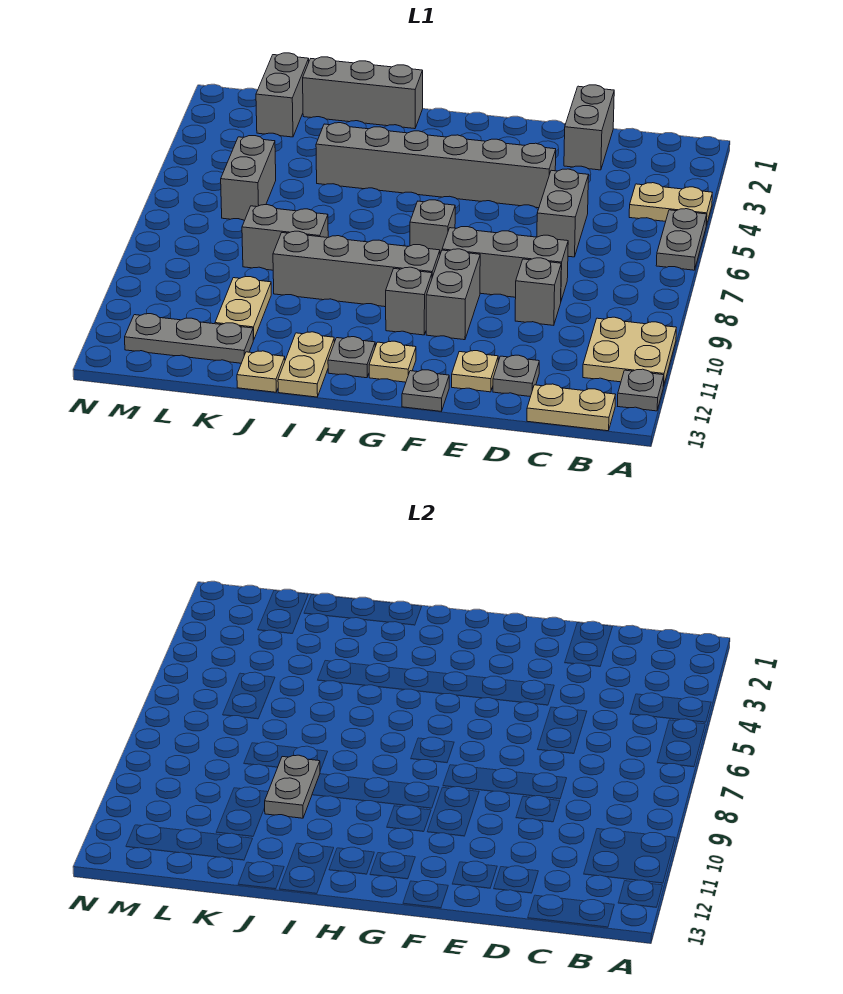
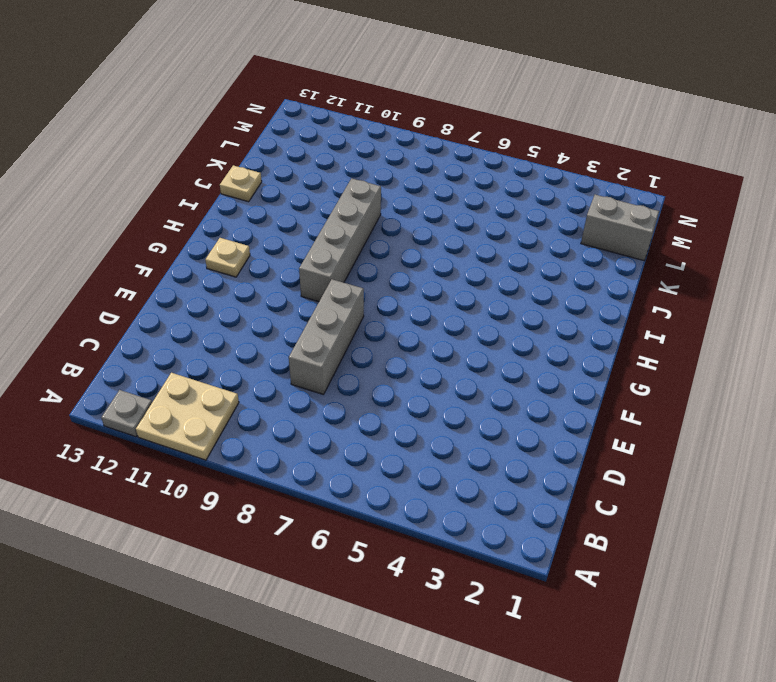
none -> tan 1x2 plate [629,183,712,225]
none -> grey 1x2 plate [656,209,707,270]
none -> tan 1x2 plate [527,384,615,431]

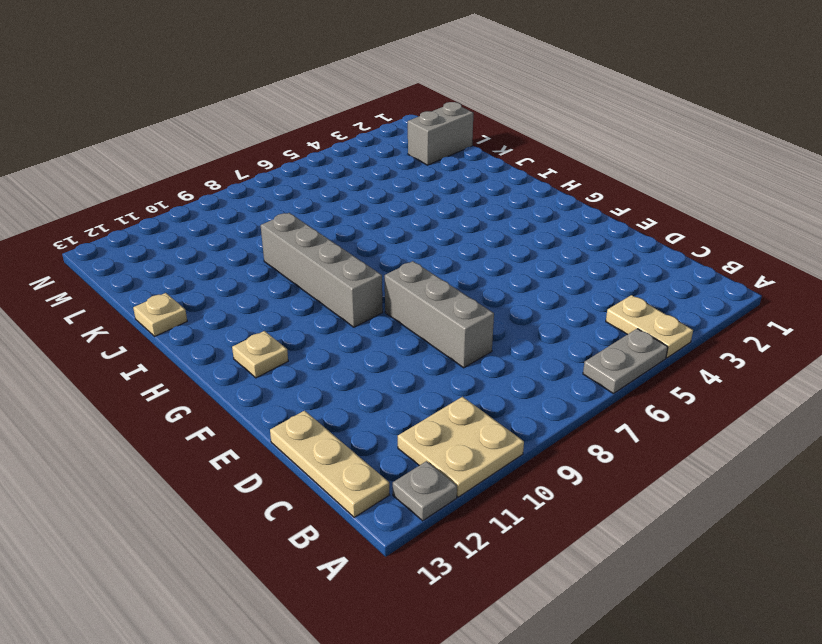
tan 1x3 plate [270,411,389,517] -> tan 1x2 plate [527,384,615,431]
none -> grey 1x2 brick [564,85,614,170]
none -> grey 1x2 brick [537,169,588,257]
none -> grey 1x1 brick [515,258,561,325]

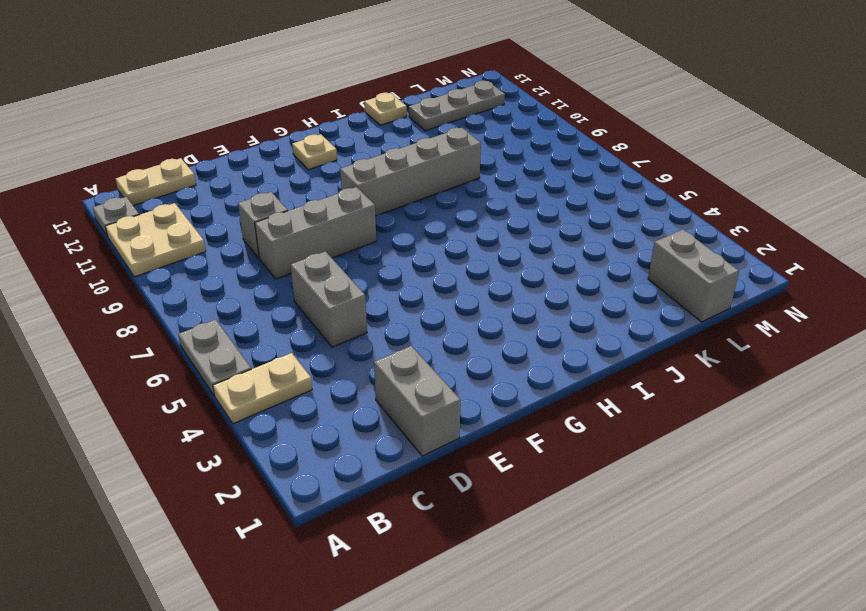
none -> grey 1x1 plate [493,355,539,397]
none -> grey 1x6 brick [316,123,556,208]
none -> tan 1x1 plate [452,351,498,392]

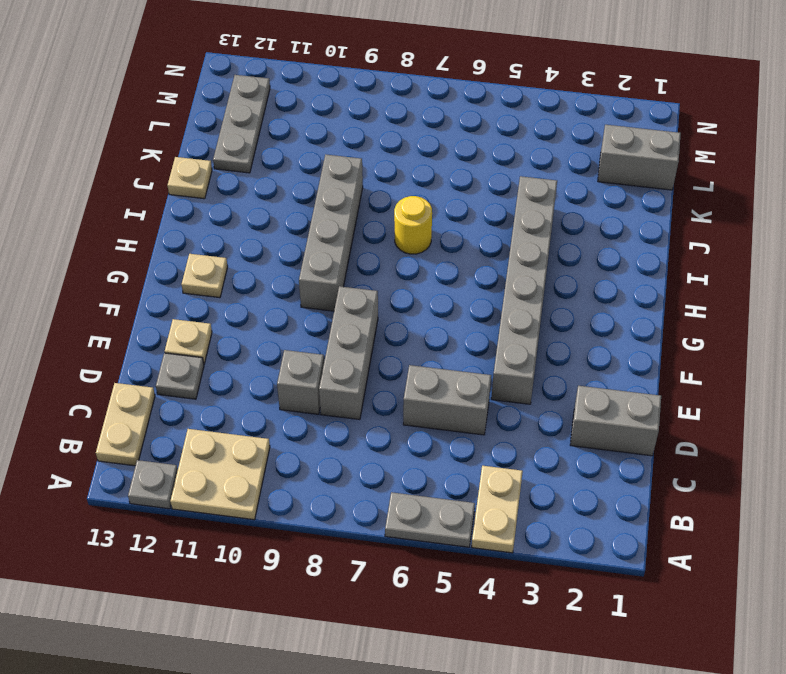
yellow 1x1 round brick [394,196,432,254] -> none
none -> grey 1x2 brick [426,249,480,340]
none -> grey 1x1 plate [402,370,449,411]
none -> grey 1x1 brick [410,200,455,254]

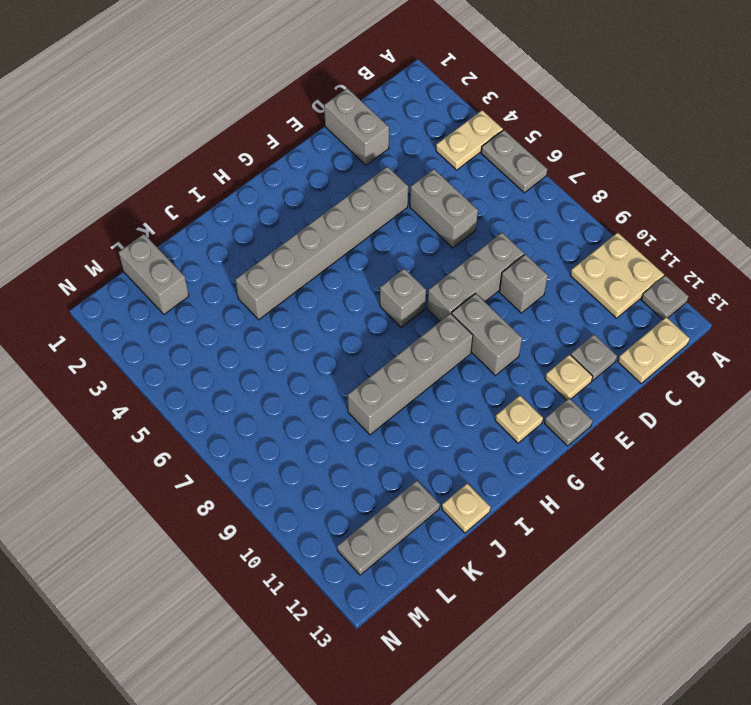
none -> grey 1x1 brick [386,267,432,335]
none -> grey 1x1 plate [328,337,375,378]
none -> grey 1x3 brick [303,57,423,129]

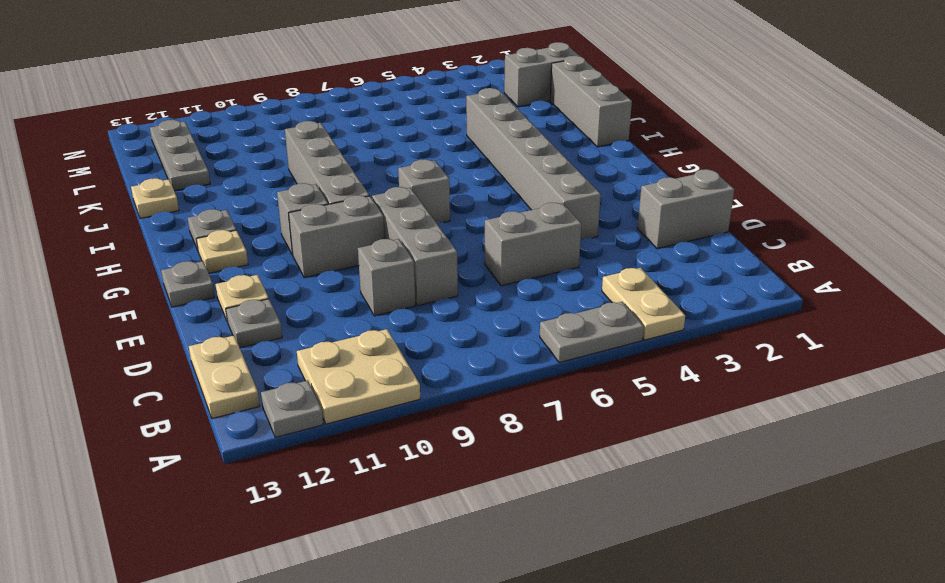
none -> tan 1x2 plate [278,332,334,397]
none -> grey 1x2 brick [242,205,328,270]
none -> tan 1x2 plate [215,277,271,340]

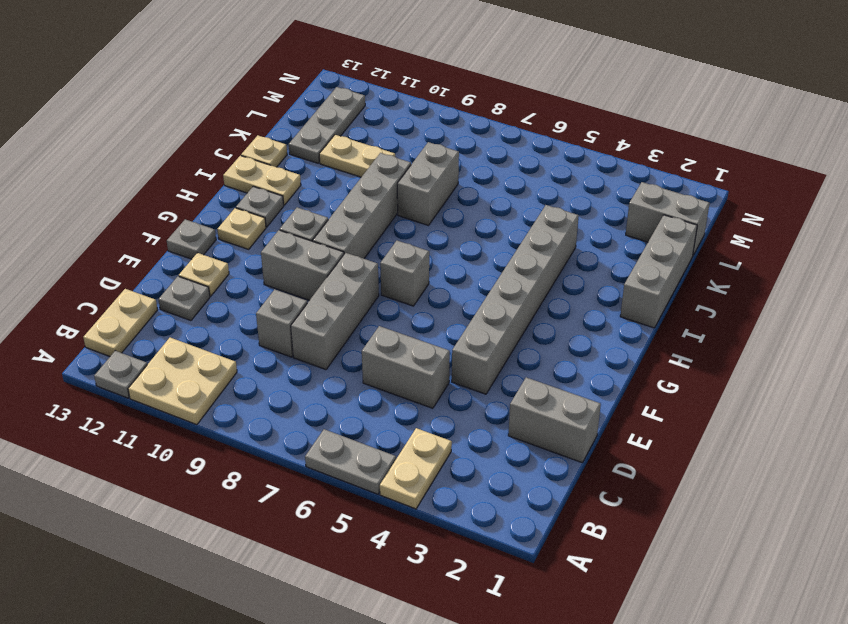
none -> grey 1x2 brick [221,136,276,221]
none -> grey 1x2 plate [265,755,320,818]

